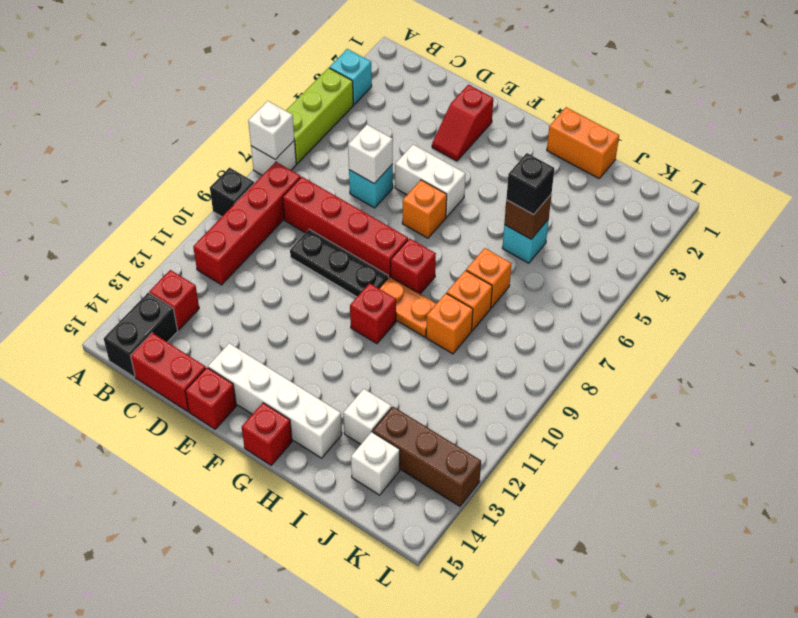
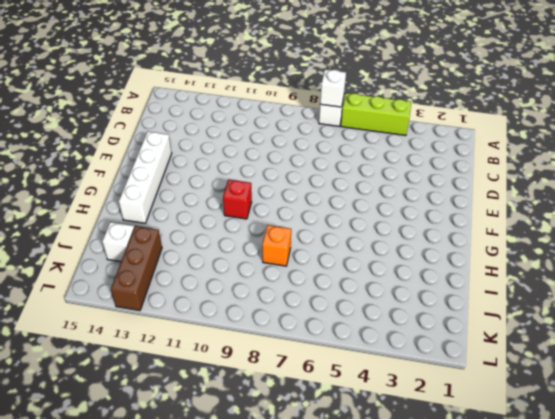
none -> cyan 1x1 brick [329,49,372,104]
none -> black 1x1 brick [210,168,254,217]
none -> red 1x4 brick [193,162,301,285]
none -> red 1x1 brick [149,270,199,330]

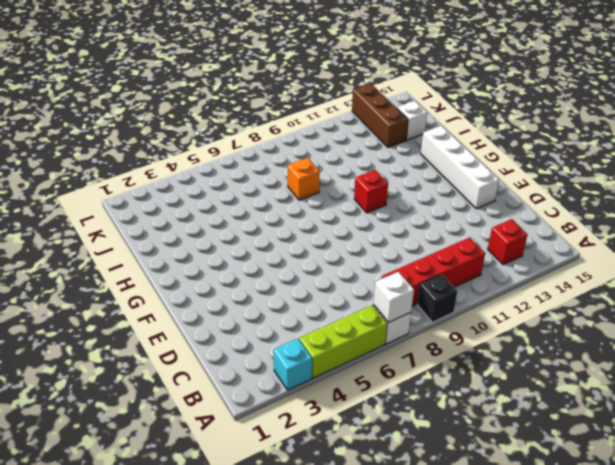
none -> black 1x2 brick [104,293,178,377]
none -> red 1x4 brick [283,177,408,278]
none -> red 1x2 brick [131,333,206,412]
none -> cyan 1x1 brick [349,164,393,208]

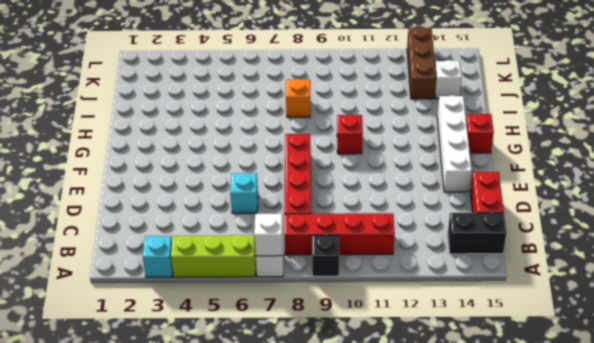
none -> red 1x1 brick [149,270,199,330]
none -> black 1x3 plate [290,229,388,297]
none -> red 1x2 slope [432,85,493,161]
none -> white 1x2 brick [395,144,466,217]

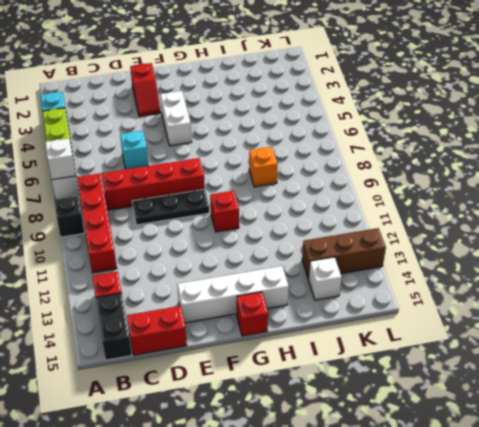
white 1x2 brick [160,91,192,146] -> white 1x2 brick turned to [395,144,466,217]
none -> red 1x1 brick [185,368,236,429]
none -> orange 1x1 brick [402,180,447,238]
none -> red 1x1 brick [391,238,436,294]
none -> orange 1x2 plate [379,277,436,337]

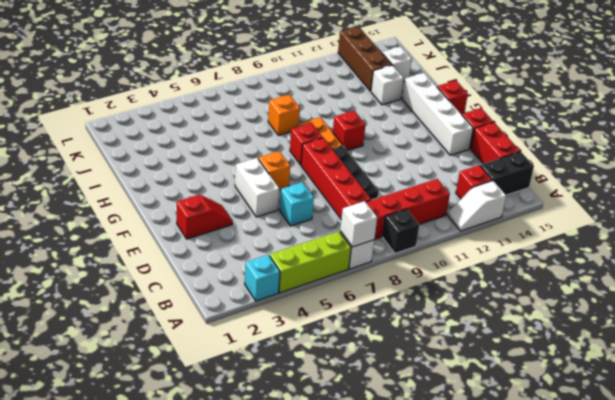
white 1x2 slope [448,181,506,231] -> none
none -> orange 1x2 brick [547,107,619,178]
none -> cyan 1x1 brick [502,219,549,263]
none -> orange 1x1 brick [466,248,511,308]
none -> orange 1x1 brick [426,293,473,354]

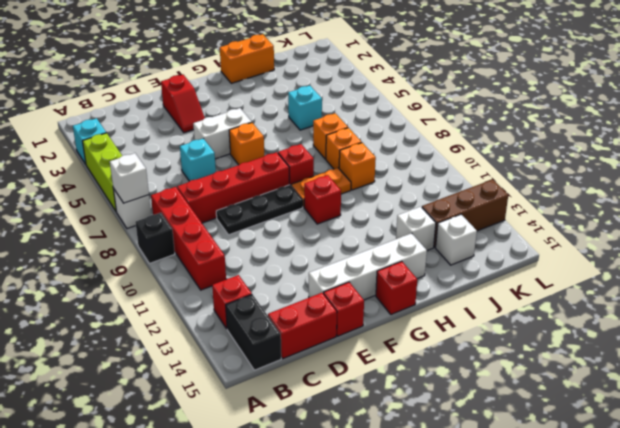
none -> white 1x1 brick [348,125,393,183]
none -> brown 1x1 brick [504,194,552,239]
none -> black 1x1 brick [506,153,554,215]

